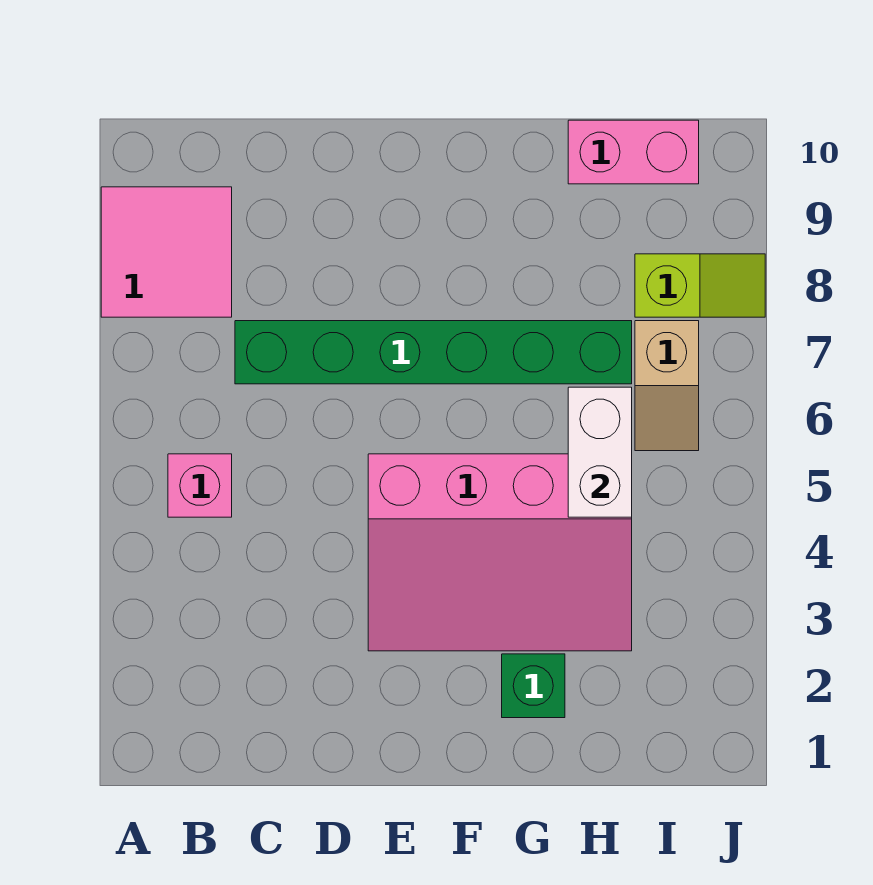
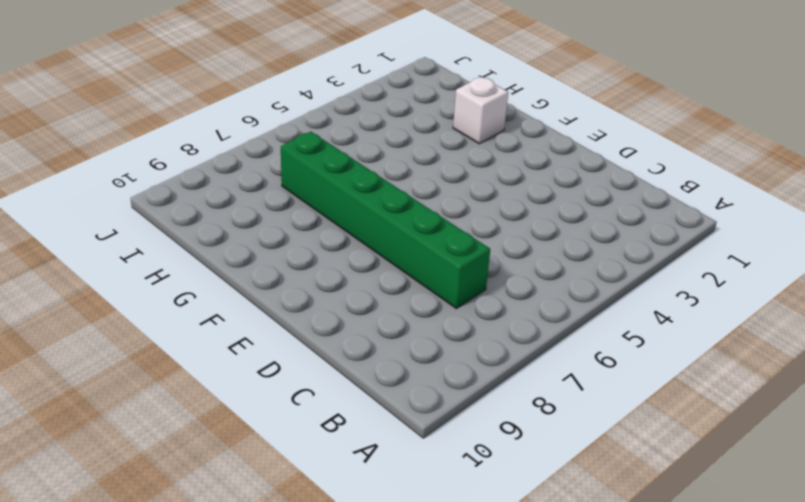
white 1x1 brick [453,77,508,144] -> green 1x1 brick [502,654,565,718]
none -> pink 2x2 tile [101,187,232,317]
none -> pink 1x1 brick [168,454,232,517]

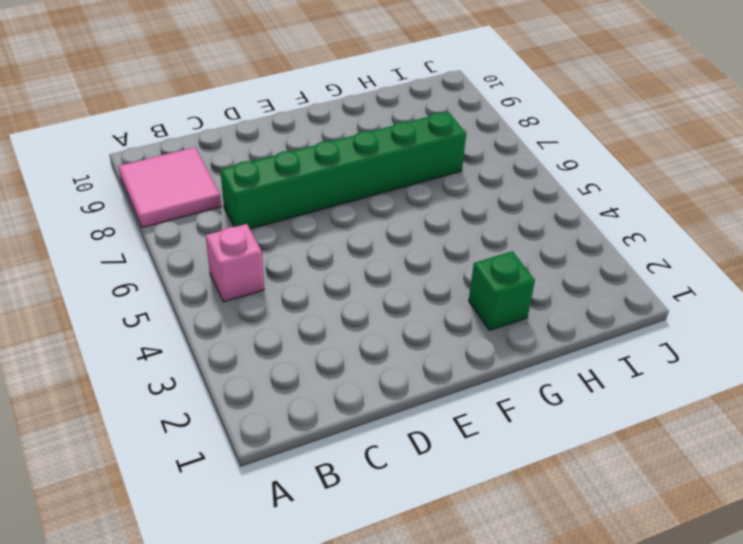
none -> pink 3x4 slope [368,454,632,651]
none -> pink 1x2 brick [568,120,699,184]

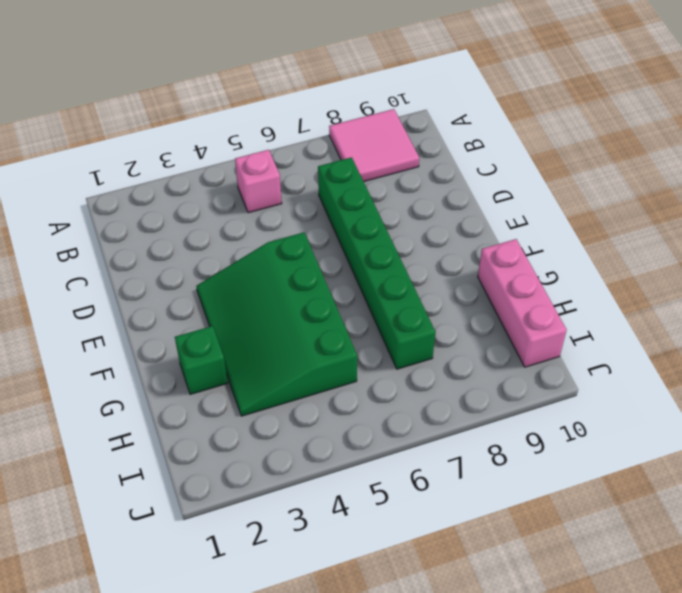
green 3x4 slope [196,232,357,416] -> pink 3x4 slope [368,454,632,651]
pink 1x3 brick [478,239,567,367] -> pink 1x2 brick [568,120,699,184]
none -> tan 1x2 slope [635,321,699,451]
none -> lime 1x2 slope [635,254,765,317]

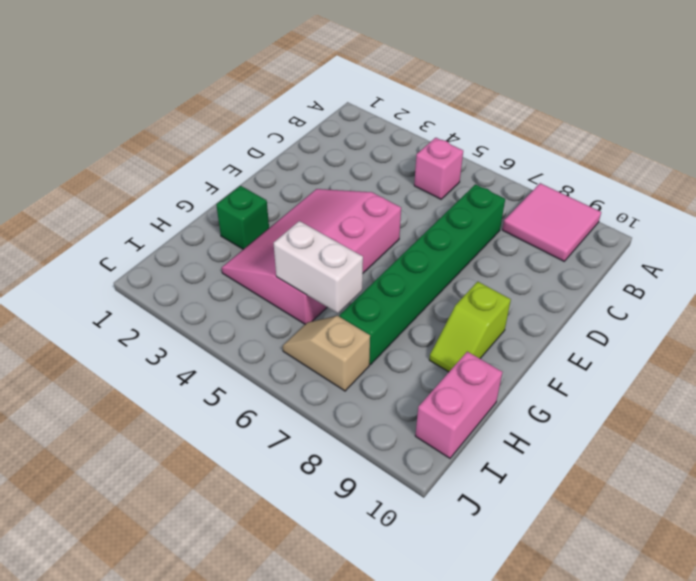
lime 1x2 slope [429,282,511,372] -> lime 1x2 slope moved to [635,254,765,317]

